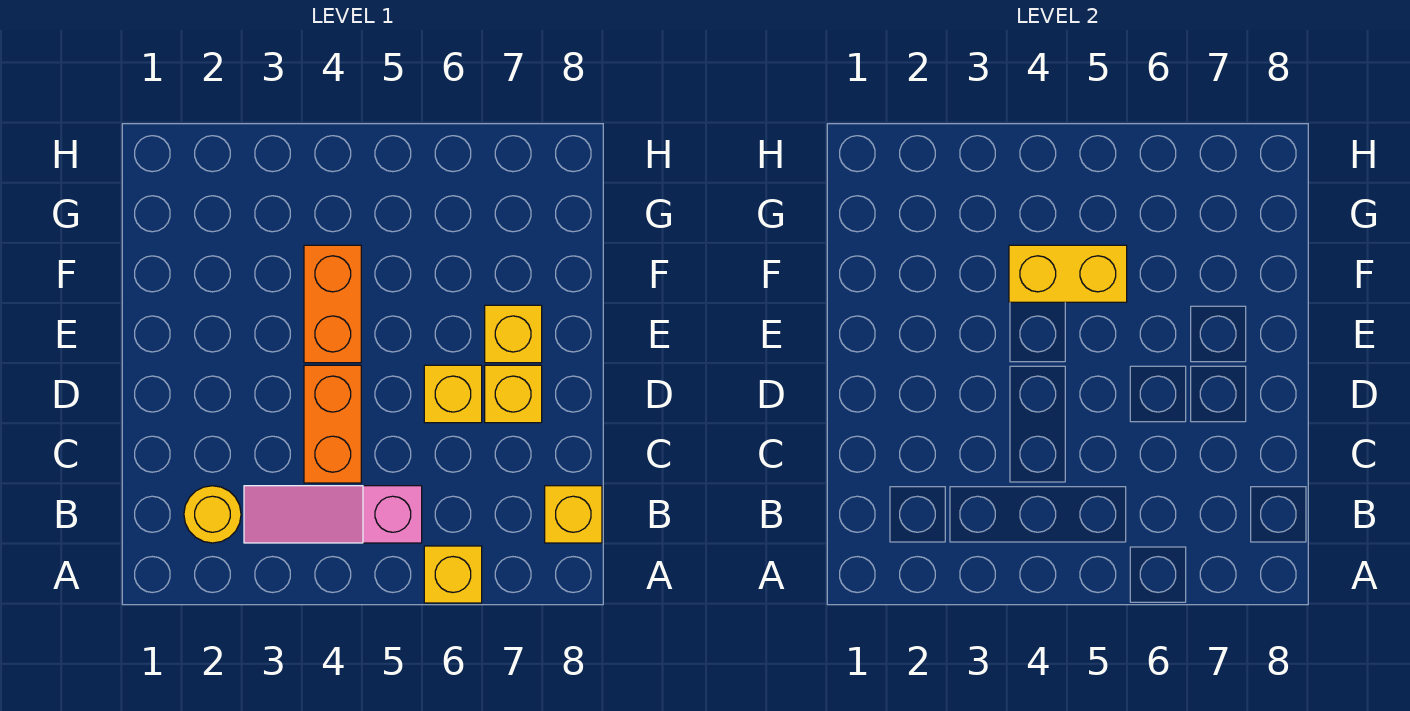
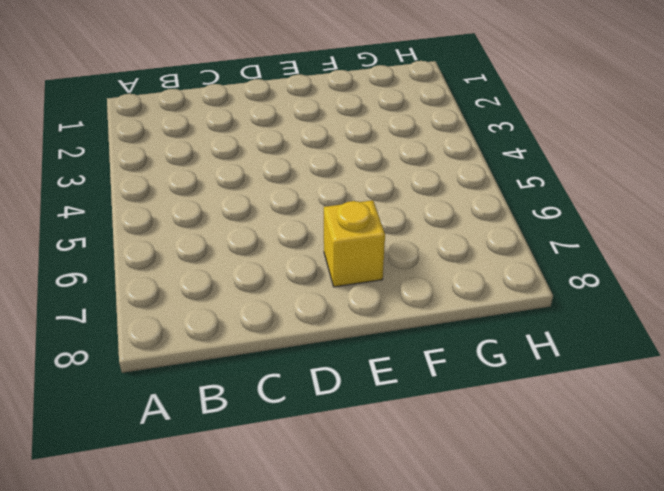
none -> yellow 1x1 brick [424,546,482,603]
none -> yellow 1x1 round brick [184,486,241,543]

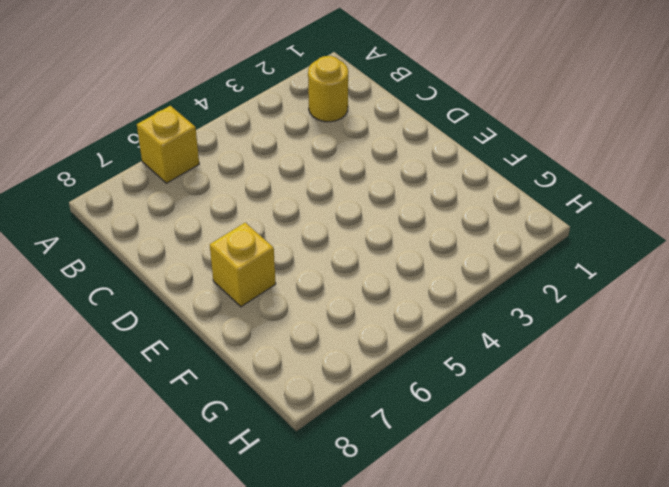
none -> pink 1x3 slope [244,486,422,543]
none -> yellow 1x1 brick [545,486,602,543]

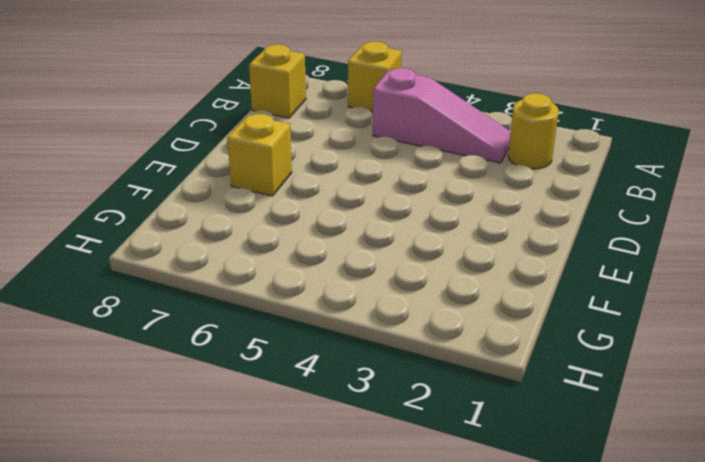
none -> orange 1x2 brick [304,365,361,483]
none -> yellow 1x1 brick [424,365,482,423]

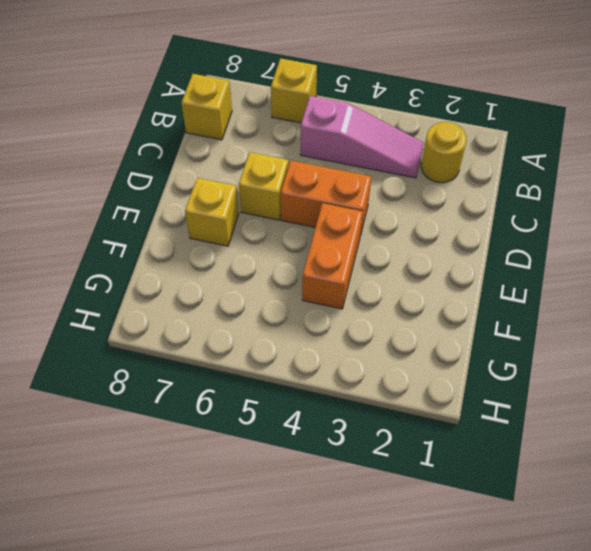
orange 1x2 brick [281,160,371,236] -> orange 1x2 brick turned to [304,365,361,483]
none -> yellow 1x1 brick [485,365,542,423]
none -> yellow 1x2 brick [1009,245,1127,302]

